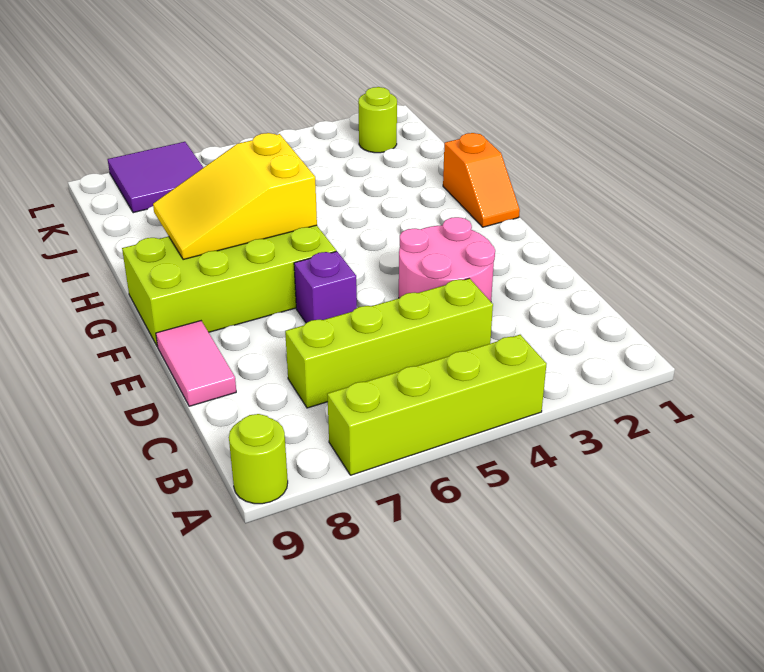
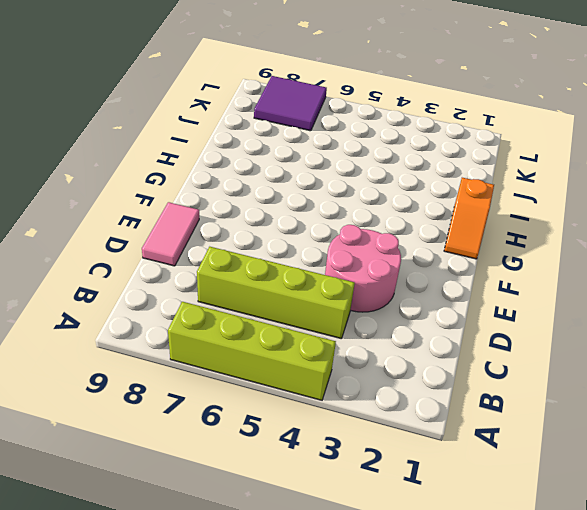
none -> lime 1x1 round brick [229,414,288,504]
none -> purple 1x1 brick [294,251,357,323]

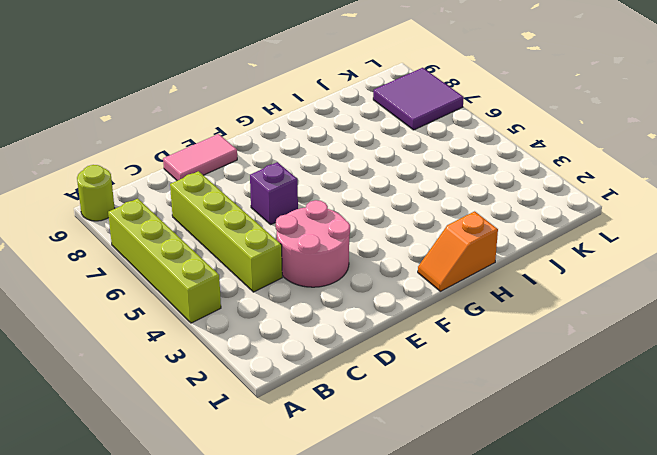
none -> lime 2x4 brick [122,225,336,347]
none -> lime 1x1 round brick [358,87,397,153]

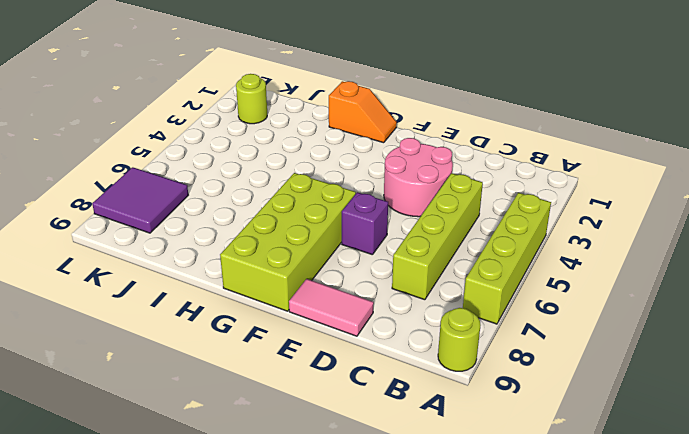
none -> yellow 2x3 slope [153,133,317,260]

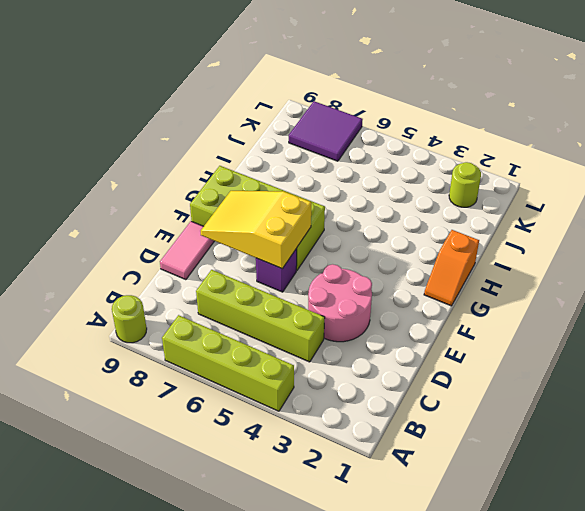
yellow 2x3 slope [201,191,311,269] -> yellow 2x3 slope moved to [153,133,317,260]

